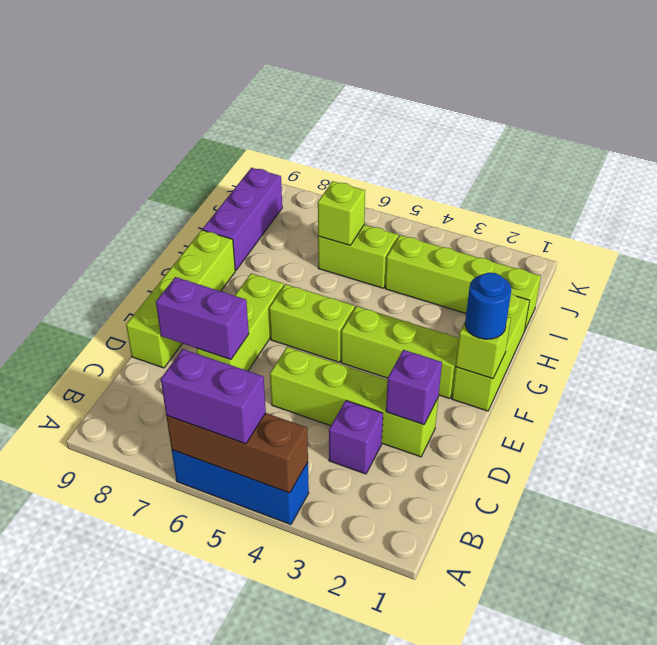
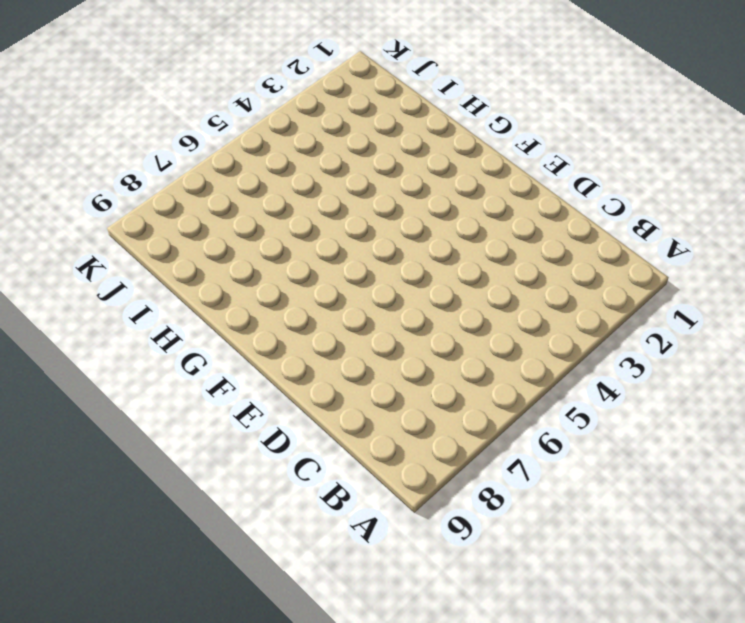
none -> blue 1x3 brick [172,450,309,525]
none -> purple 1x1 brick [329,401,383,474]
none -> lime 1x4 brick [270,347,438,457]

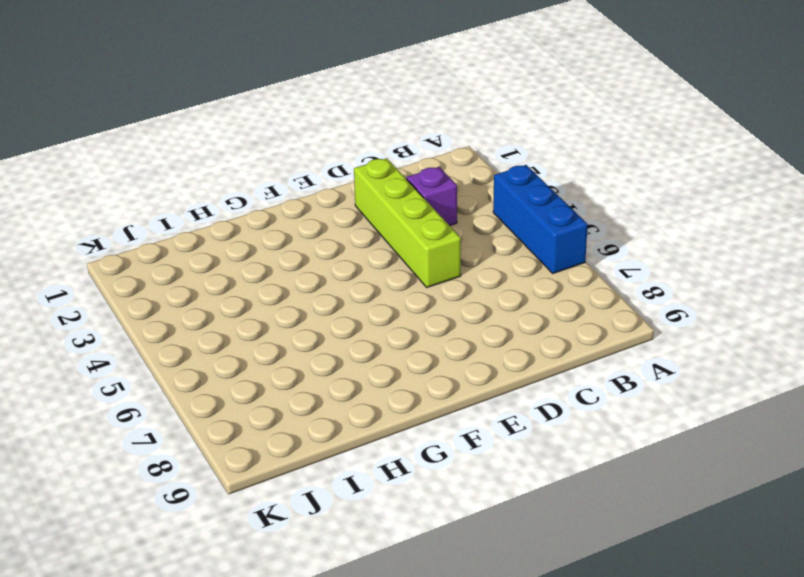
none -> lime 1x3 brick [197,273,284,371]
none -> lime 1x4 brick [126,230,235,368]
none -> lime 1x3 brick [452,294,530,411]

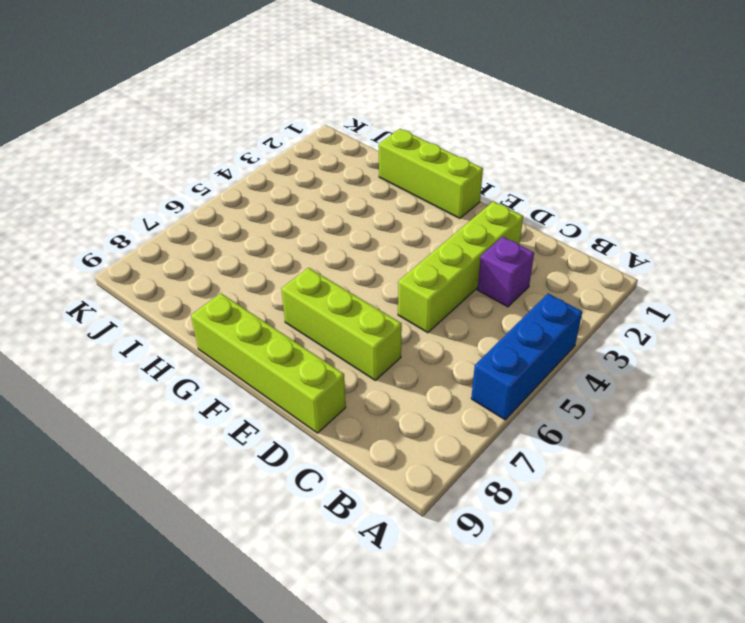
none -> lime 1x3 brick [341,306,459,399]
none -> lime 1x2 brick [269,284,355,362]
none -> purple 1x3 brick [203,168,282,270]

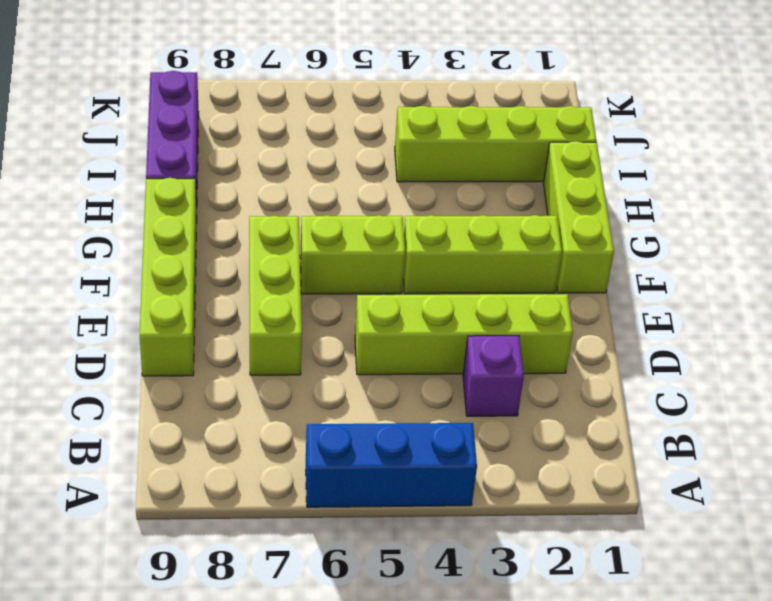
none -> lime 1x2 brick [318,225,398,288]
none -> brown 1x3 brick [166,413,308,493]
none -> purple 1x1 brick [386,350,442,425]

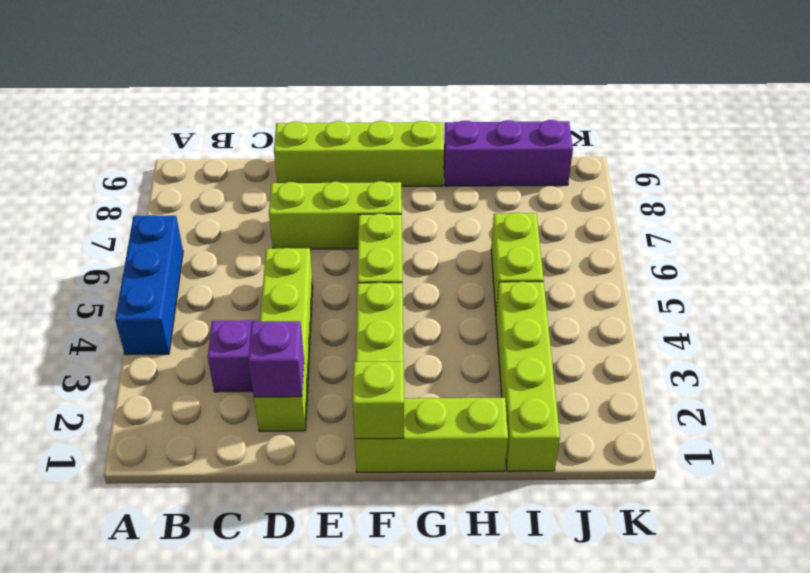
none -> brown 1x3 brick [166,413,308,493]
none -> purple 1x2 brick [156,277,249,360]
none -> lime 1x1 brick [318,181,365,245]

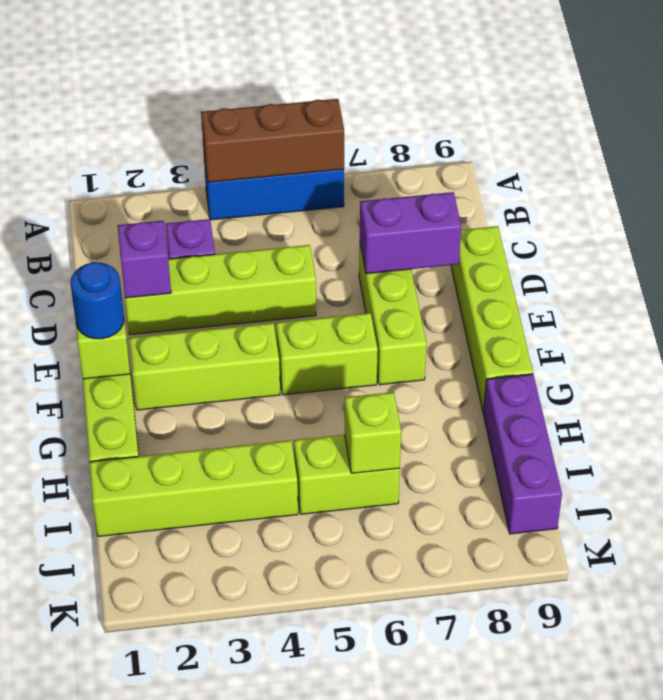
none -> purple 1x2 brick [161,349,266,444]

